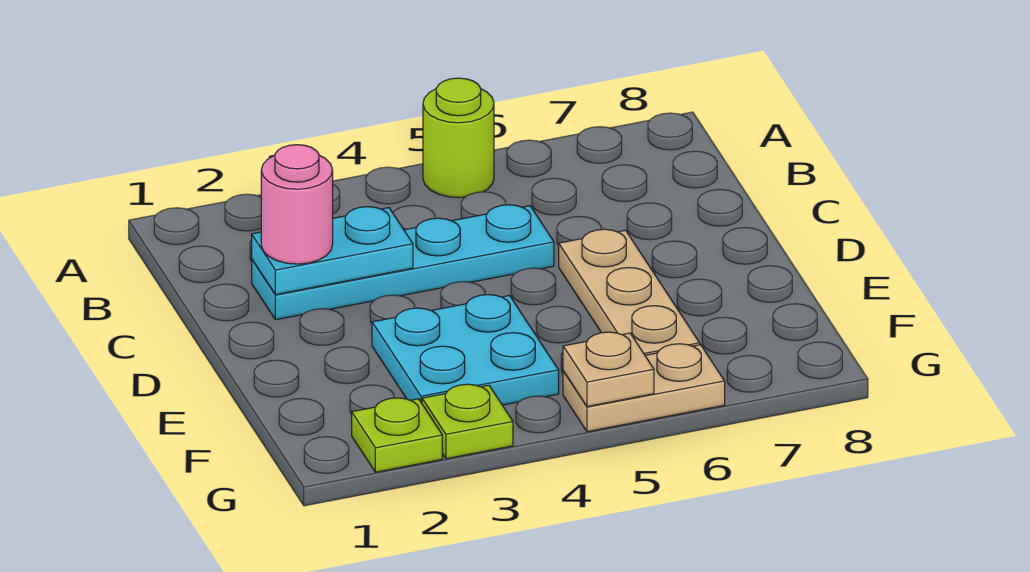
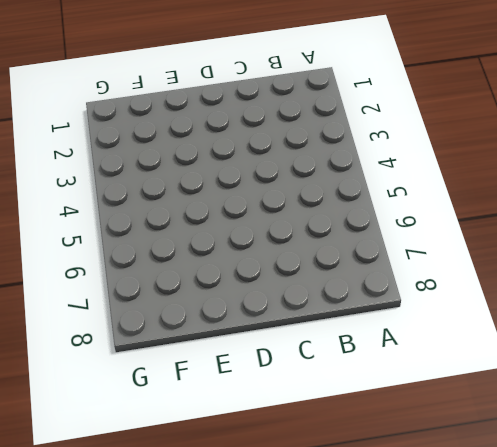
none -> lime 1x1 round brick [423,78,494,198]
none -> cyan 1x4 plate [252,205,554,320]

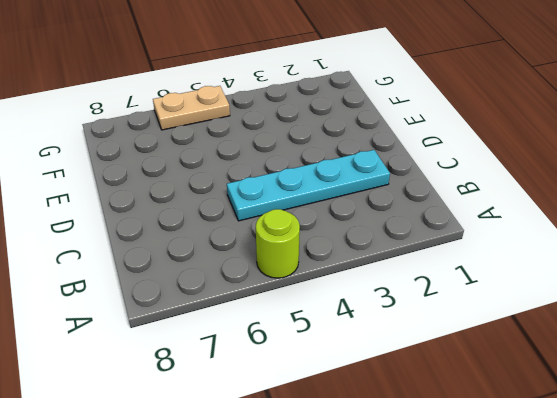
none -> tan 1x3 plate [559,229,700,355]
none -> cyan 2x2 plate [372,295,559,405]

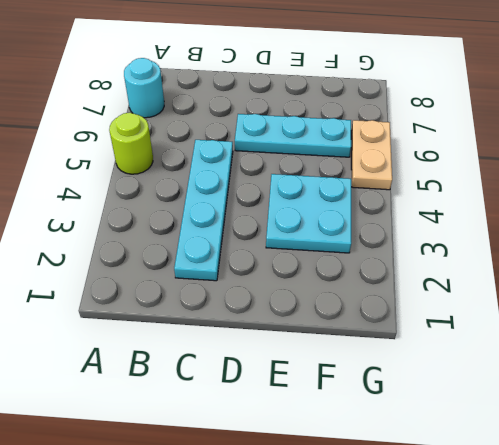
cyan 1x1 round brick [124,58,164,118] -> none
cyan 1x3 plate [235,114,351,157] -> tan 1x3 plate [559,229,700,355]
none -> lime 1x1 plate [352,398,442,472]
none -> lime 1x1 plate [422,384,513,459]

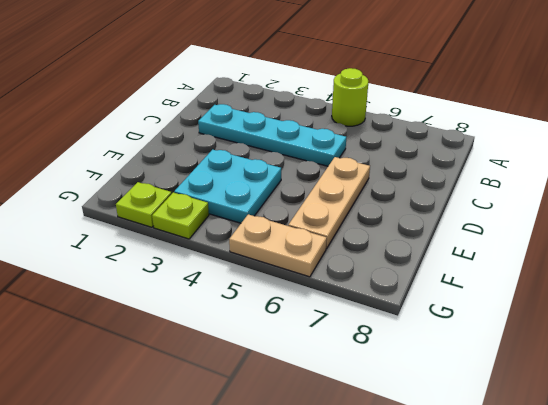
none -> cyan 1x2 plate [252,207,413,295]
none -> tan 1x1 plate [563,332,654,406]

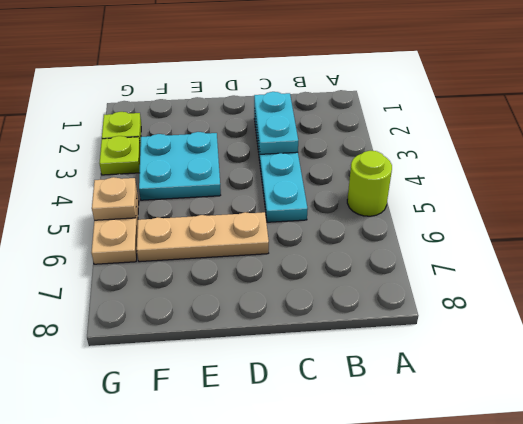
none -> pink 1x1 round brick [261,145,333,264]

